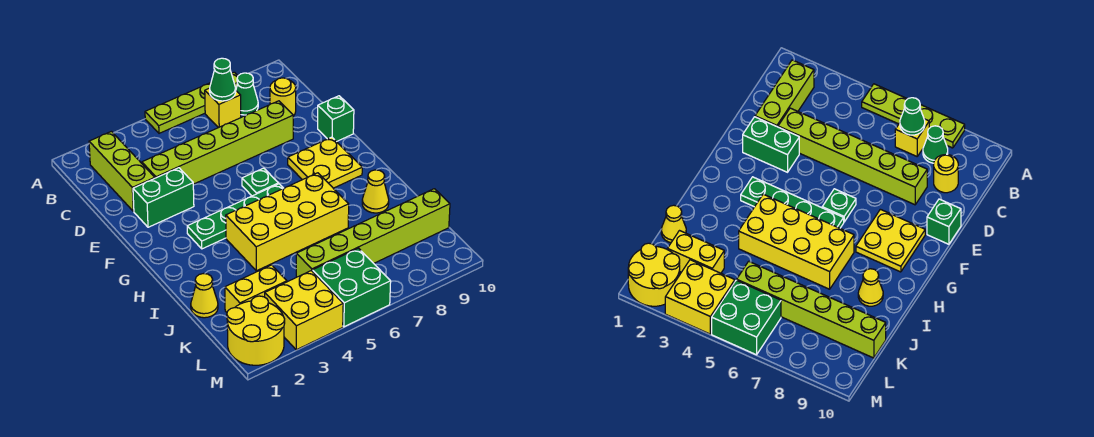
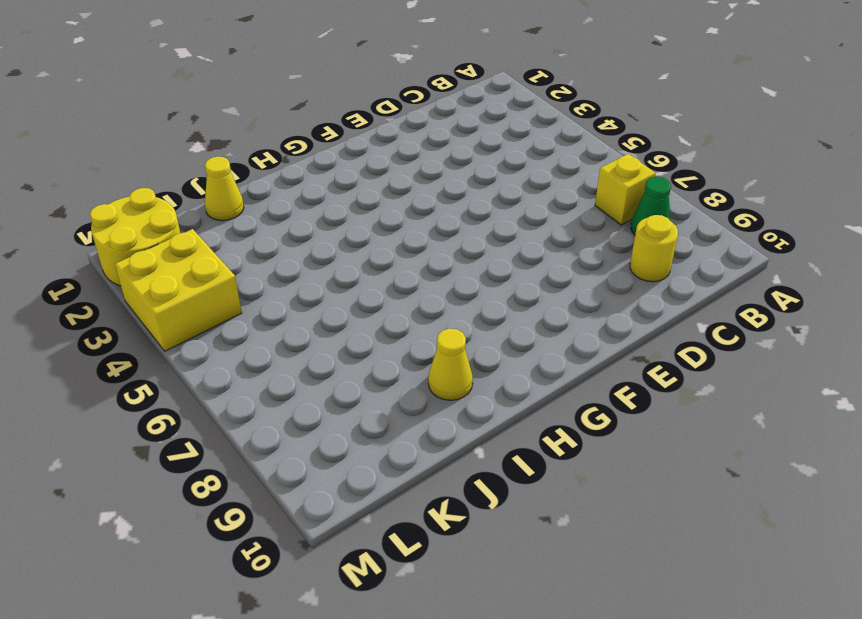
none -> lime 1x4 plate [145,72,238,133]
none -> lime 1x3 brick [89,131,155,211]
none -> lime 1x6 brick [142,101,293,184]

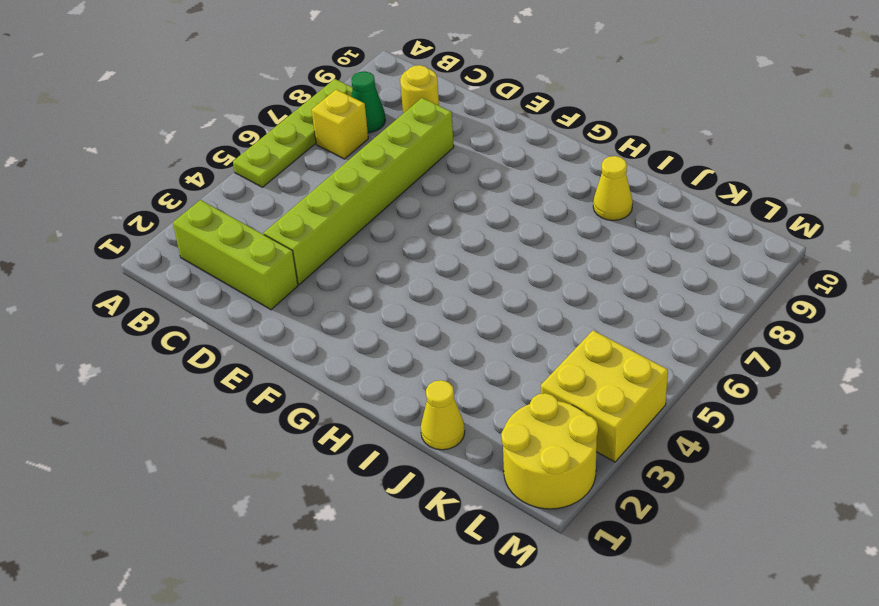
none -> green 1x2 brick [133,168,194,227]
none -> green 1x1 brick [318,96,354,142]
none -> green 1x1 plate [242,168,278,196]

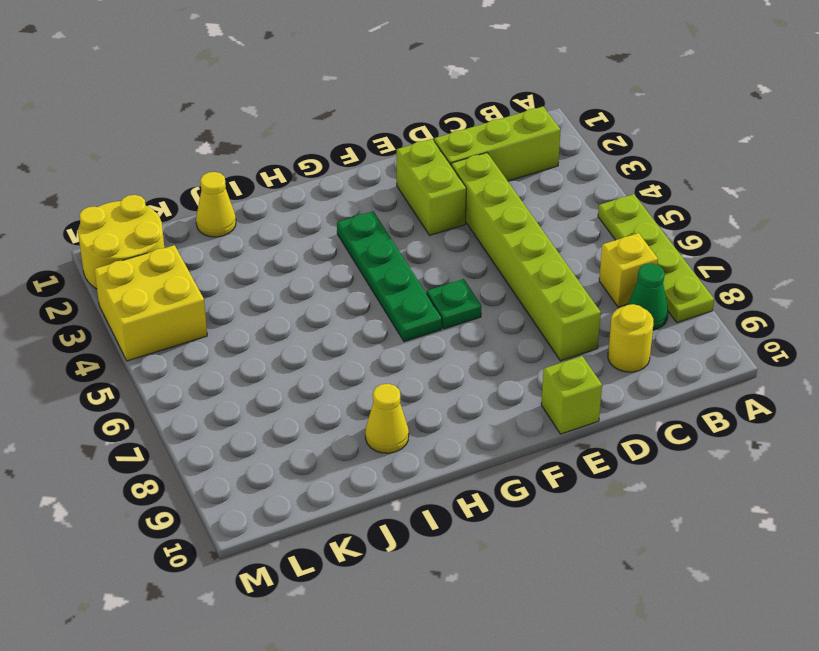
lime 1x2 brick [397,139,466,235] -> green 1x2 brick [133,168,194,227]
lime 1x1 brick [541,356,602,434] -> green 1x1 brick [318,96,354,142]
none -> yellow 2x2 plate [288,137,362,188]
none -> yellow 2x4 brick [226,173,349,271]
none -> yellow 1x2 brick [225,265,287,312]

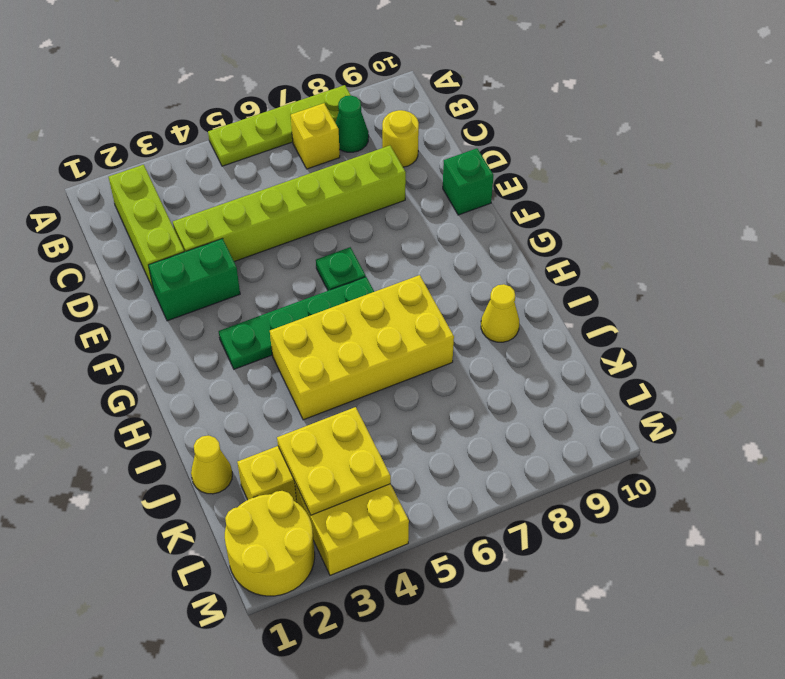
yellow 2x2 plate [277,407,391,515] -> yellow 2x2 plate moved to [288,137,362,188]
none -> lime 1x6 brick [296,189,450,277]
none -> green 2x2 brick [313,248,391,327]
none -> green 1x1 cone [210,58,236,101]

